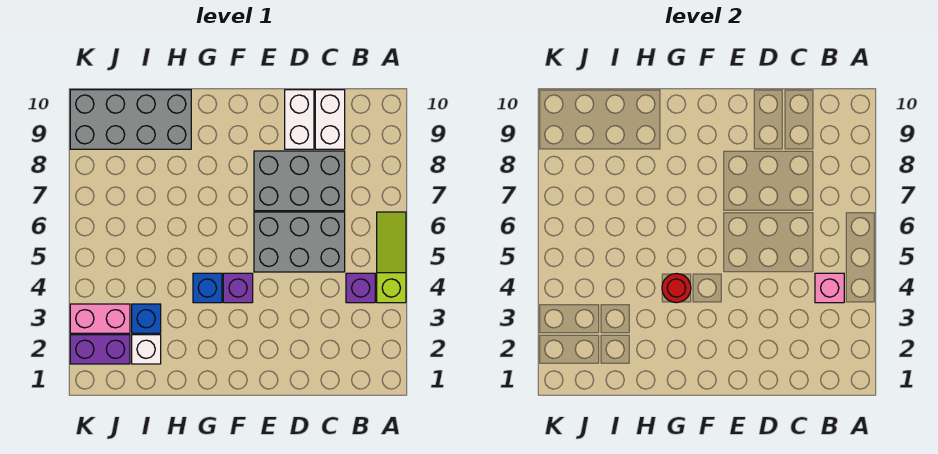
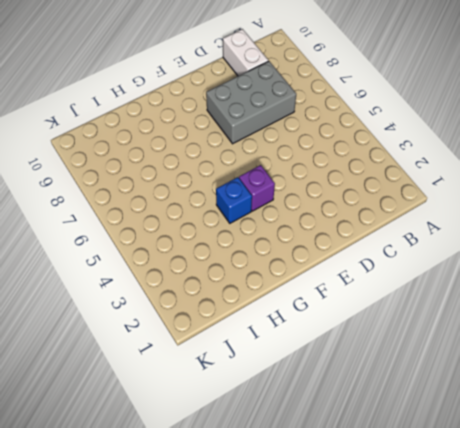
none -> lime 1x3 slope [377,212,406,303]
none -> purple 1x1 brick [346,273,375,303]
none -> grey 2x3 brick [254,212,345,272]

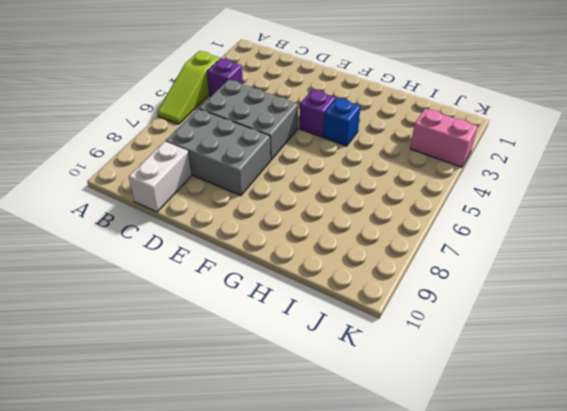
none -> white 1x2 brick [285,90,314,149]
none -> grey 2x4 brick [70,90,191,149]
none -> white 1x1 brick [132,335,161,364]

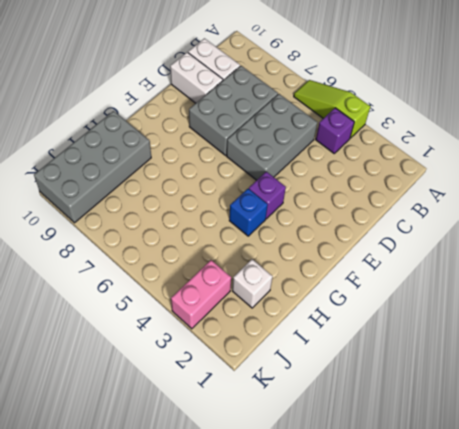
none -> blue 1x1 brick [132,304,161,333]
none -> purple 1x2 brick [70,335,130,364]
none -> pink 1x1 brick [815,273,844,303]

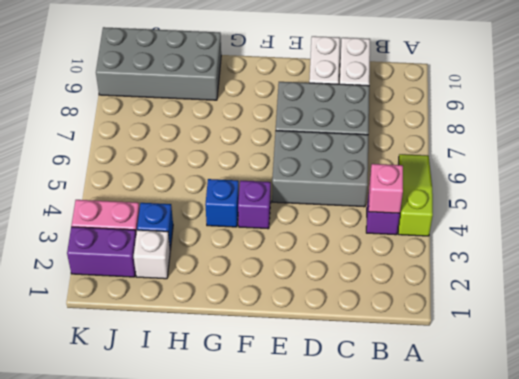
none -> red 1x1 round brick [662,274,691,303]

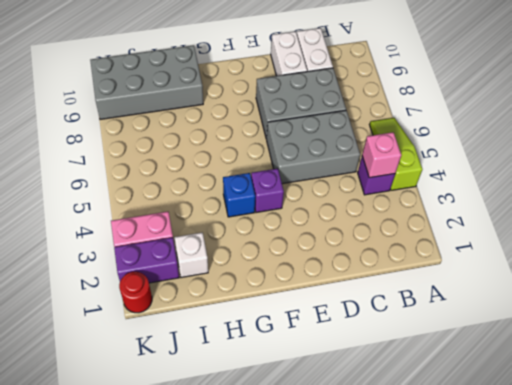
red 1x1 round brick [119,272,152,313] -> red 1x1 round brick moved to [662,274,691,303]
none -> blue 1x1 brick [132,304,161,333]

